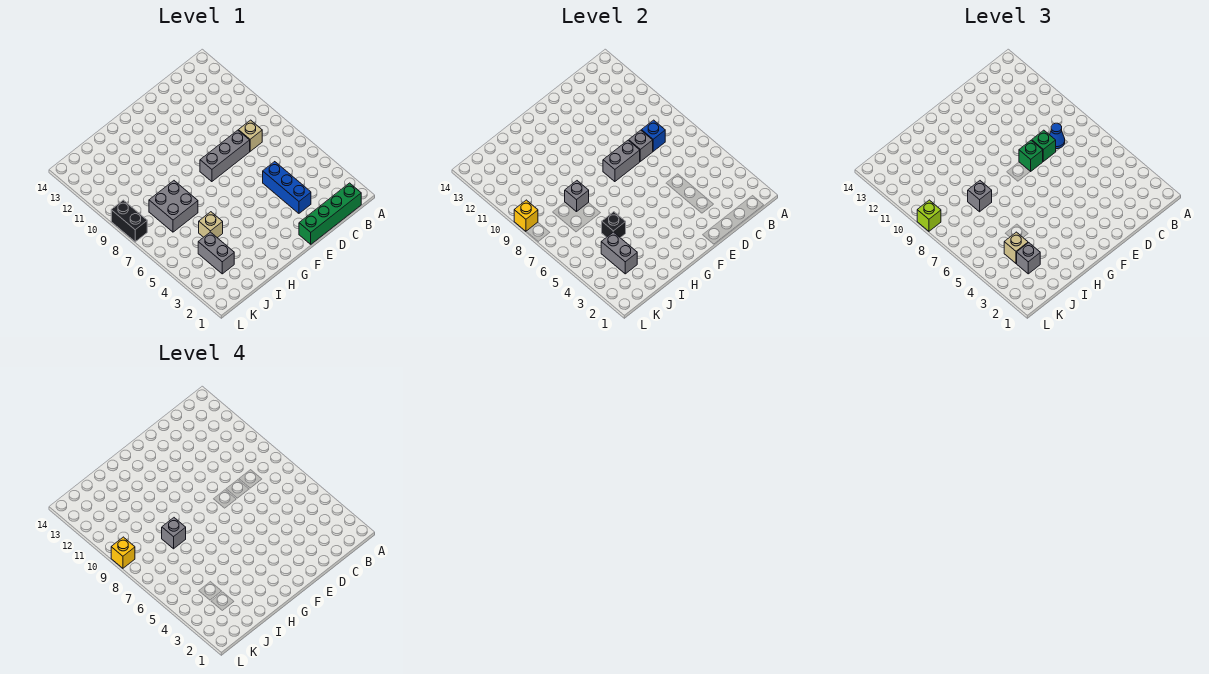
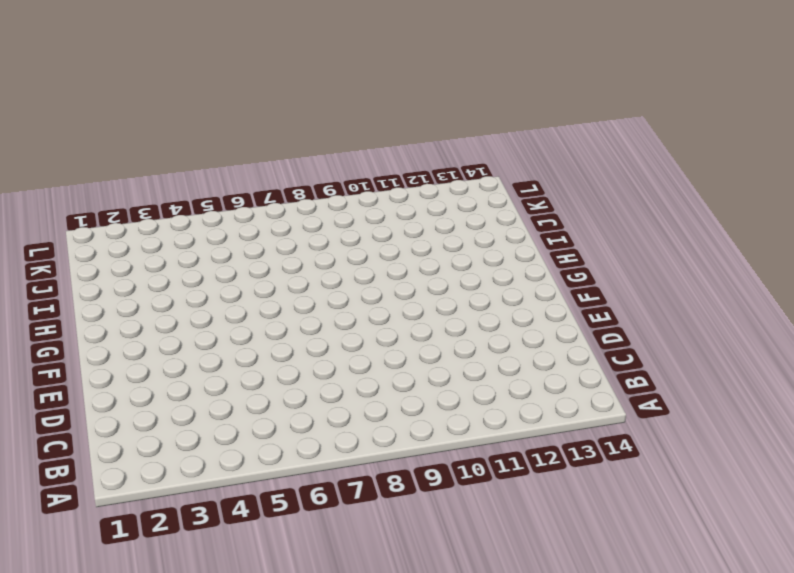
none -> green 1x4 brick [299,183,361,244]
none -> tan 1x1 brick [238,120,262,151]
none -> blue 1x3 brick [263,162,311,213]

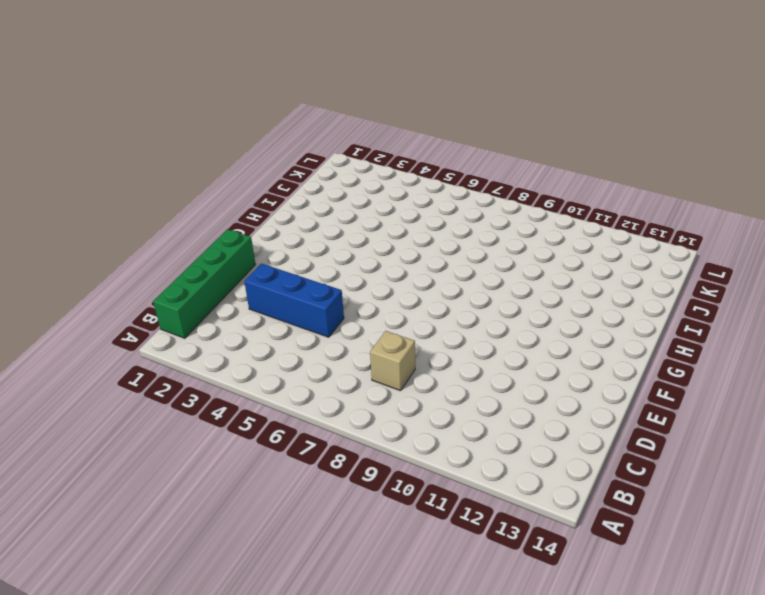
none -> grey 1x3 brick [200,130,250,182]
none -> tan 1x1 brick [199,212,223,238]
none -> grey 2x2 brick [149,181,198,232]

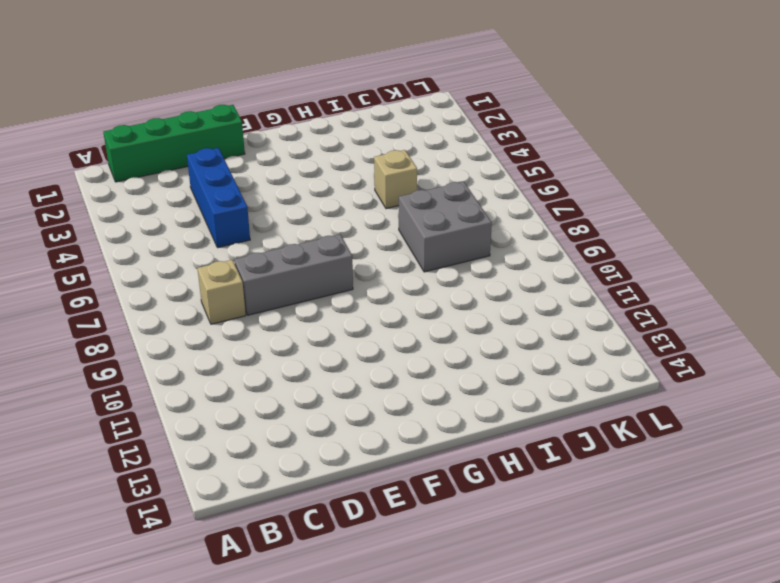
none -> grey 1x2 brick [198,232,234,274]
none -> black 1x2 brick [111,200,147,242]
none -> blue 1x1 brick [641,120,665,151]

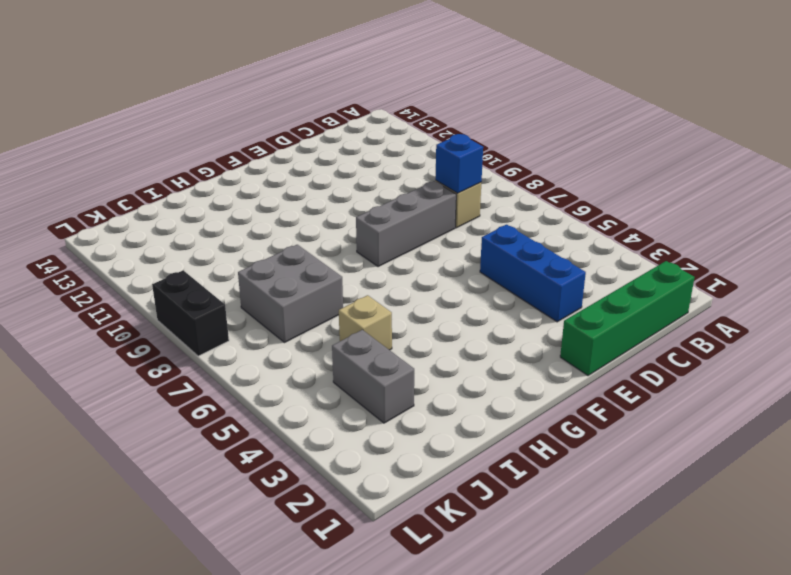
none -> grey 1x1 brick [629,130,653,161]
none -> grey 1x2 brick [603,140,640,182]
none -> black 1x1 brick [602,212,626,238]

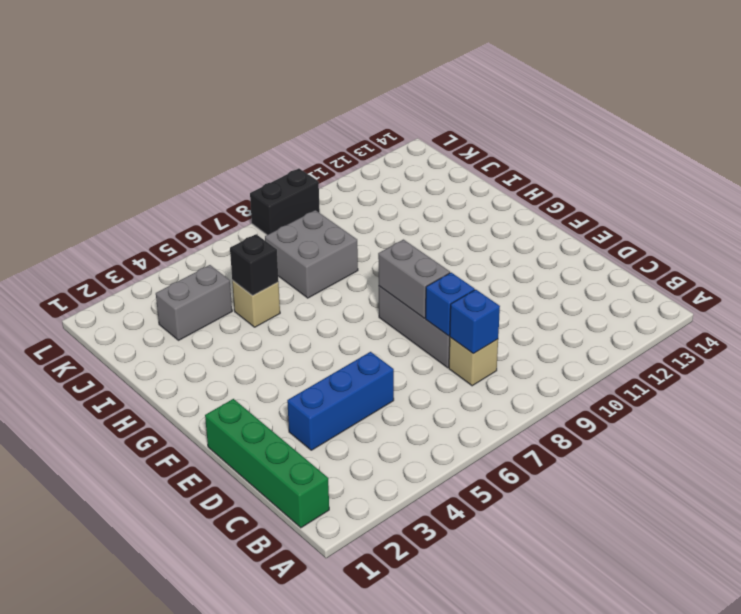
blue 1x1 brick [426,273,475,336] -> grey 1x1 brick [629,130,653,161]
none -> grey 1x1 brick [565,181,589,212]
none -> grey 1x2 brick [601,232,637,274]
none -> yellow 1x1 brick [514,200,538,231]

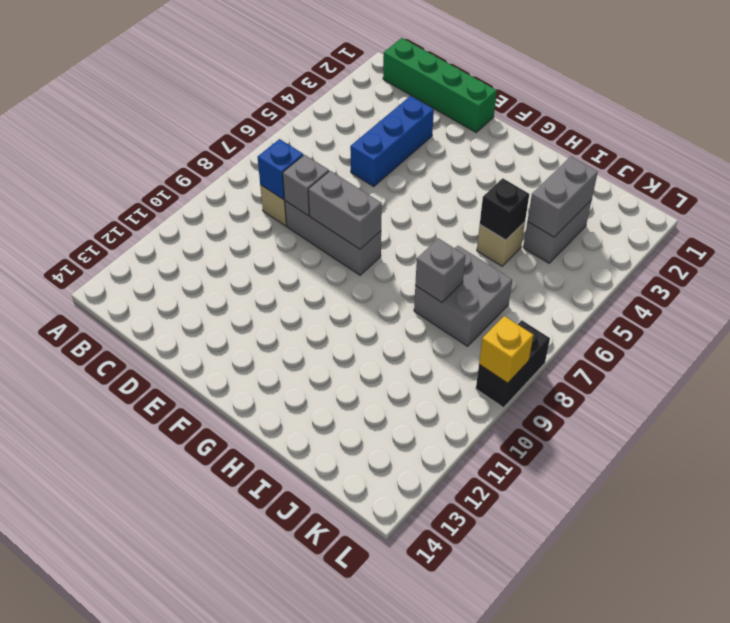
none -> blue 1x1 cone [1050,123,1065,149]
none -> green 1x1 brick [1032,130,1056,161]
none -> green 1x1 brick [1019,140,1043,172]

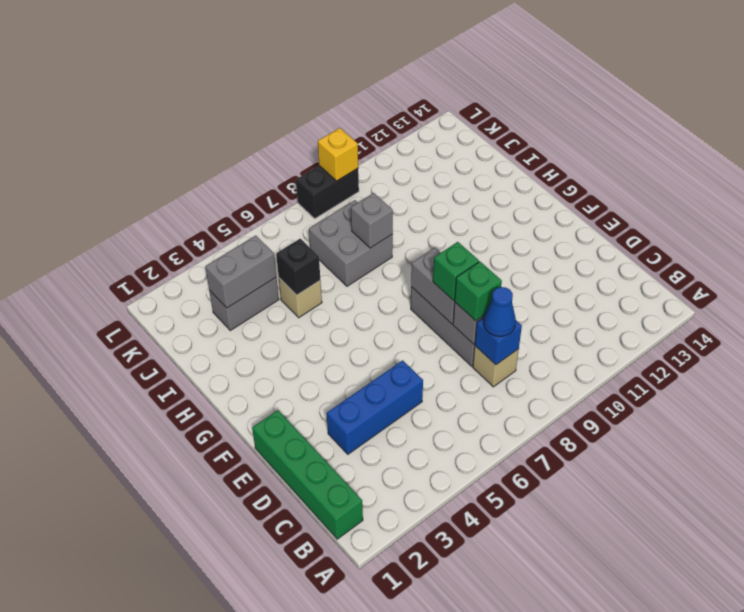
none -> grey 1x1 brick [968,181,992,212]
none -> grey 1x1 brick [1016,243,1040,274]
none -> tan 1x1 brick [1004,232,1028,263]

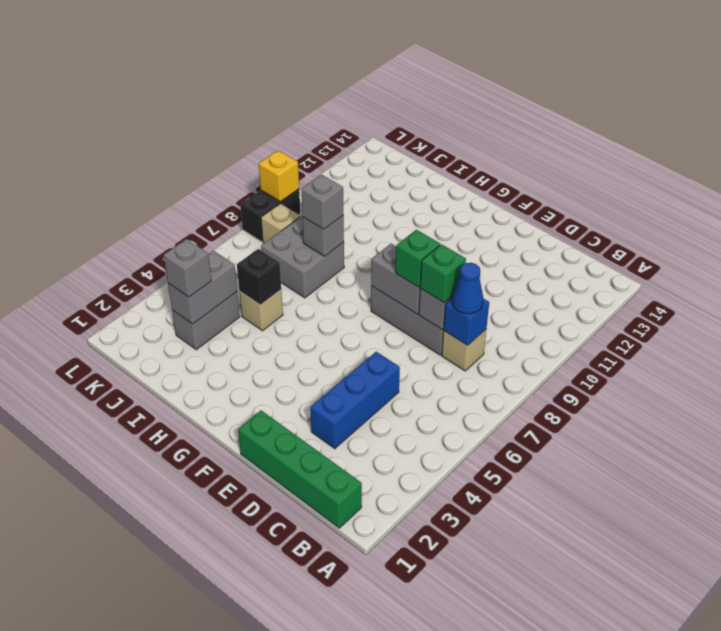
tan 1x1 brick [261,204,300,243] -> tan 1x1 brick moved to [1004,232,1028,263]
none -> lime 1x1 brick [917,200,941,231]
none -> grey 1x1 brick [162,518,186,549]
none -> yellow 1x1 brick [111,537,135,568]

